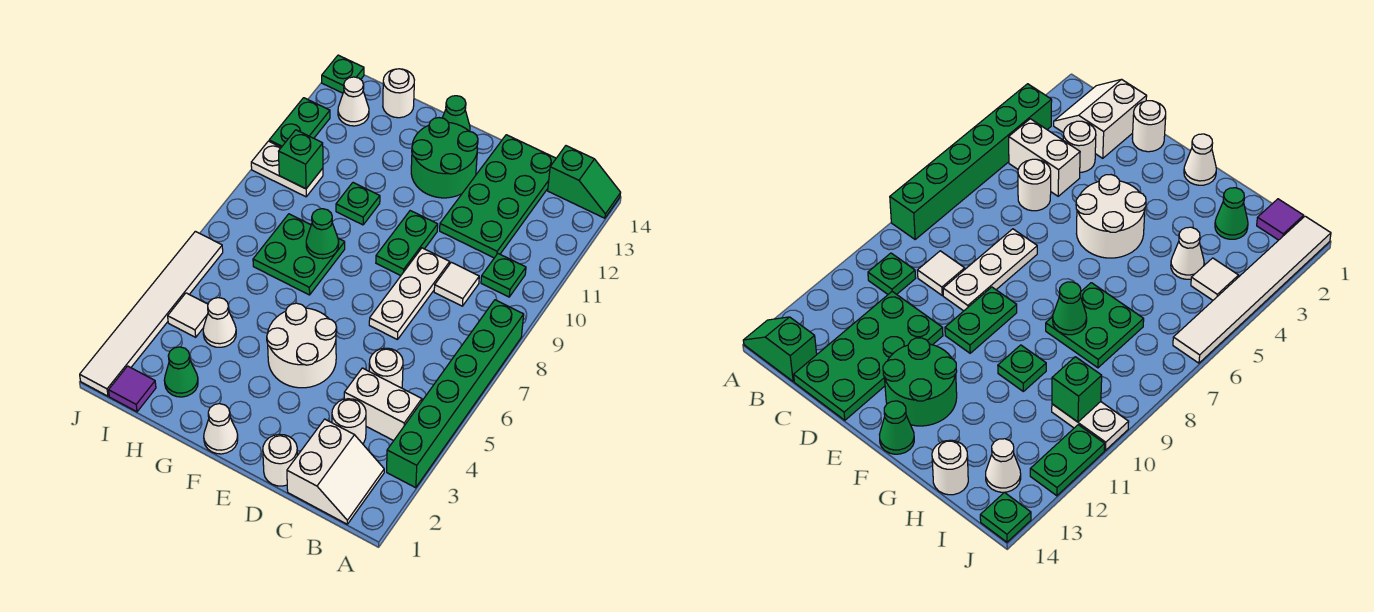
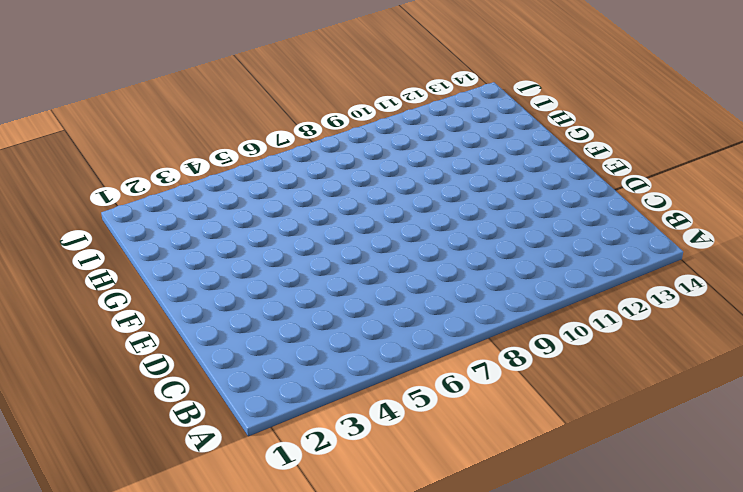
none -> green 1x6 brick [387,300,524,488]
none -> green 1x2 slope [548,146,621,218]
none -> white 2x2 slope [287,419,384,524]
none -> white 1x2 brick [344,368,422,441]

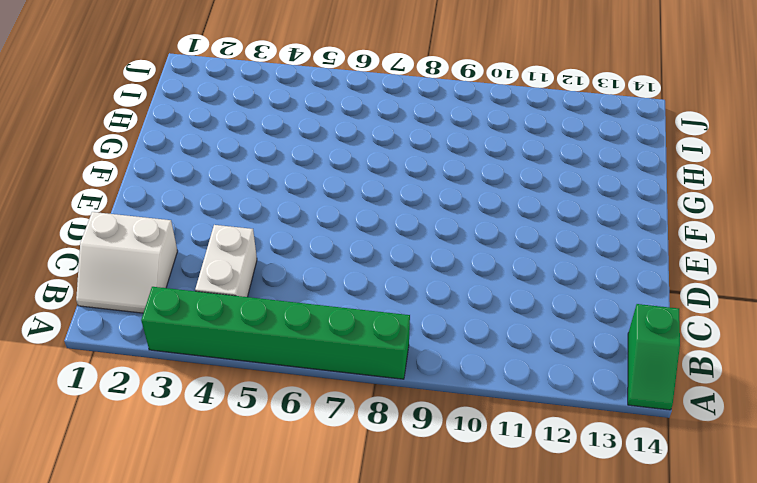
none -> green 1x1 plate [481,254,526,297]
none -> white 1x1 round brick [332,399,366,444]
none -> white 1x1 round brick [369,348,403,388]
none -> white 1x1 tile [434,262,479,306]

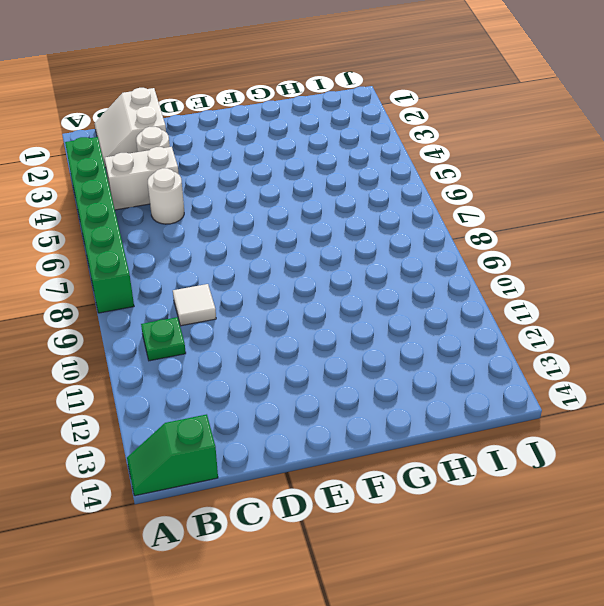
none -> green 2x4 plate [440,135,556,258]
none -> white 1x1 round brick [263,434,297,486]
none -> white 1x3 plate [369,248,450,340]
none -> white 2x2 round brick [267,303,337,388]

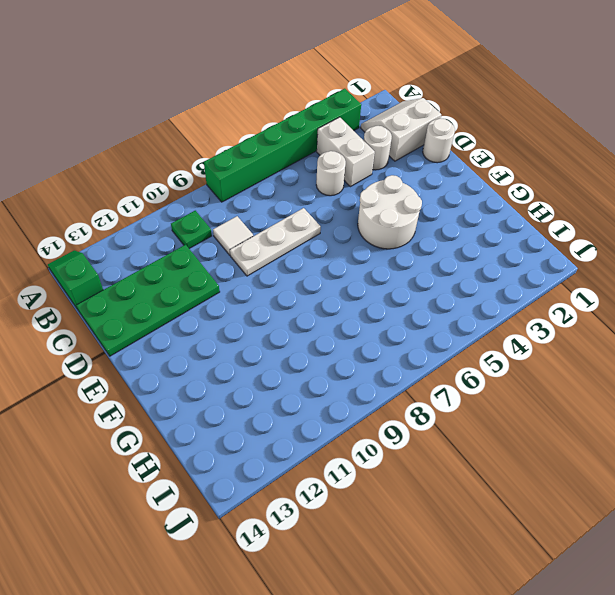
none -> green 1x2 plate [376,211,438,276]
none -> green 2x2 round brick [411,118,478,198]
none -> white 1x1 cone [204,404,238,454]
none -> green 1x1 cone [442,96,470,132]

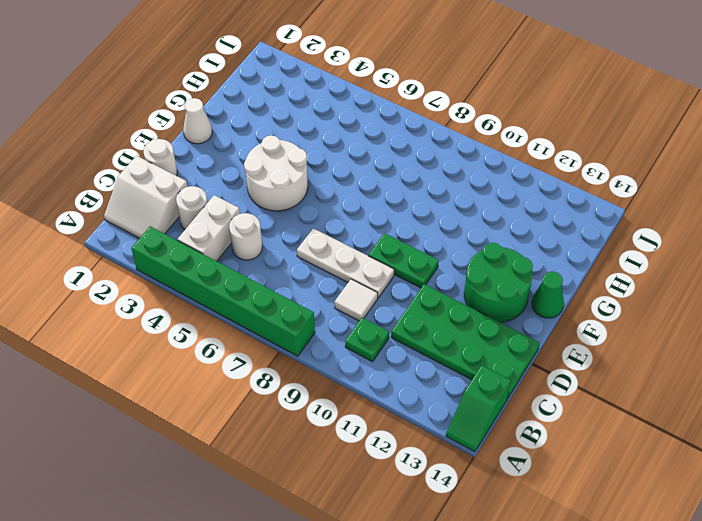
none -> green 2x2 plate [253,214,345,295]
none -> green 1x1 plate [336,183,380,225]
none -> green 1x1 cone [164,347,198,397]
none -> white 1x1 cone [203,298,236,347]

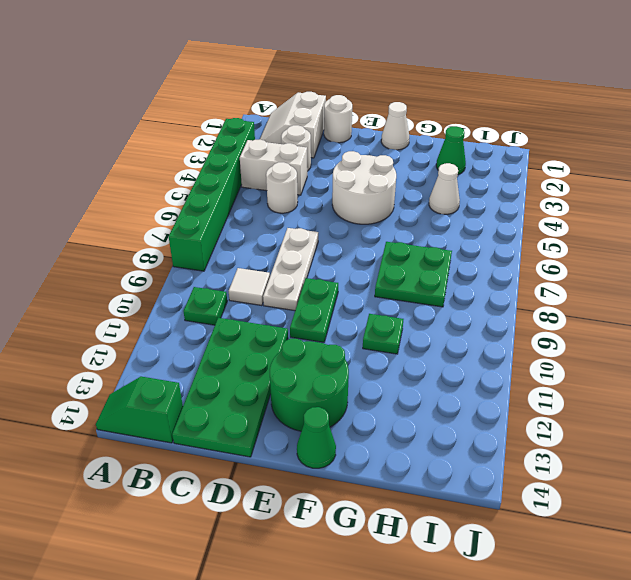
none -> white 1x1 round brick [383,69,414,118]
none -> purple 1x1 tile [109,366,156,412]
none -> white 1x1 tile [168,293,208,337]
none -> white 1x2 plate [251,141,323,197]

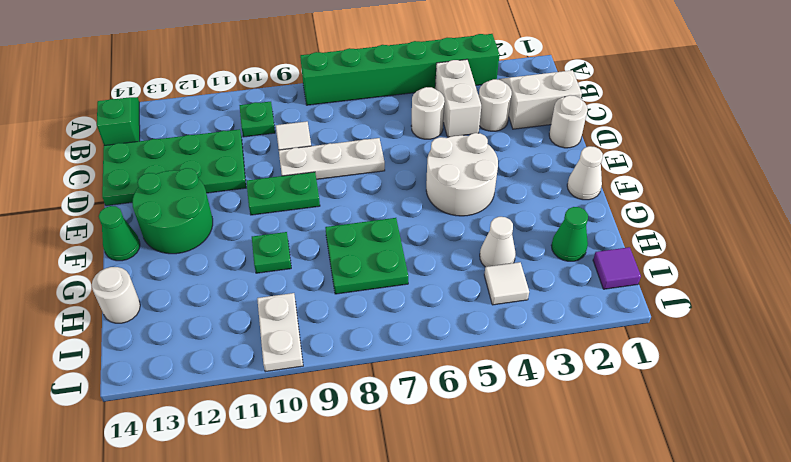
none -> white 1x1 cone [338,77,369,126]
none -> white 1x6 tile [80,231,223,396]
none -> green 1x2 plate [269,98,330,147]
none -> green 1x1 plate [322,55,364,93]

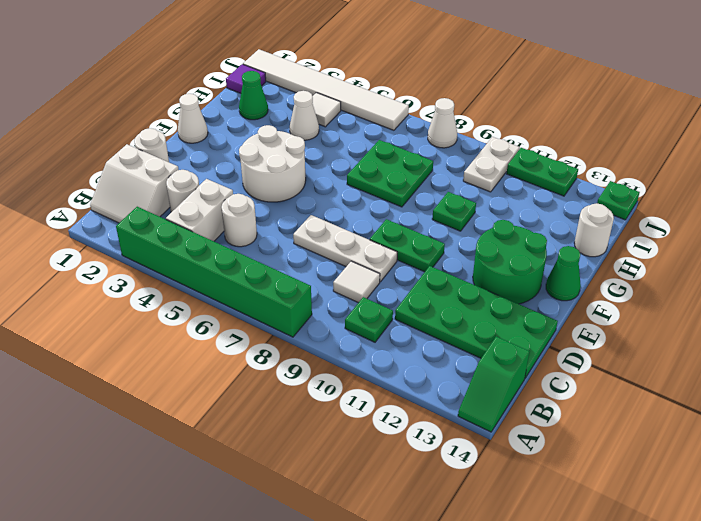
white 1x1 cone [428,98,457,148] -> white 1x1 cone moved to [338,77,369,126]
none -> green 1x1 cone [306,209,339,259]
none -> green 1x1 brick [279,130,323,189]

